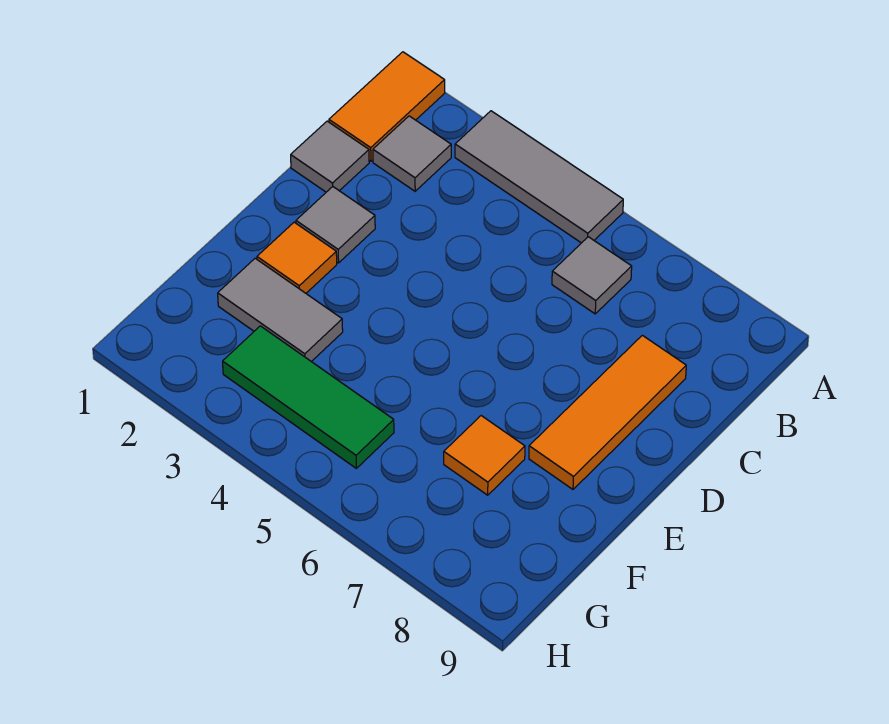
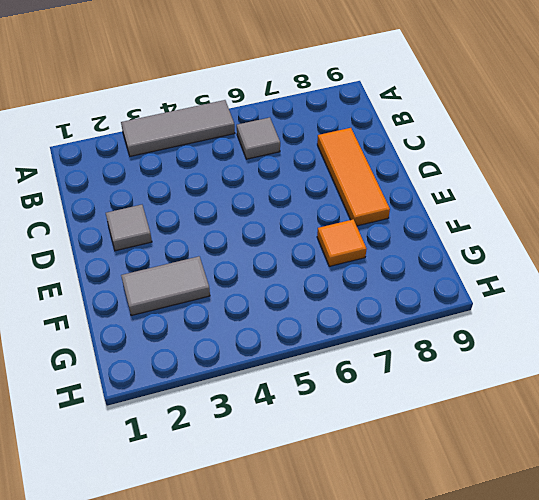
none -> orange 1x2 tile [329,52,445,161]
none -> grey 1x1 tile [373,116,451,191]

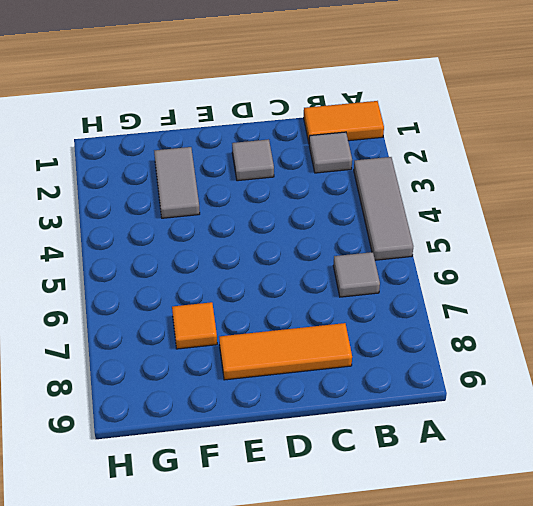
none -> grey 1x1 tile [291,121,369,192]
none -> orange 1x1 tile [257,222,337,293]

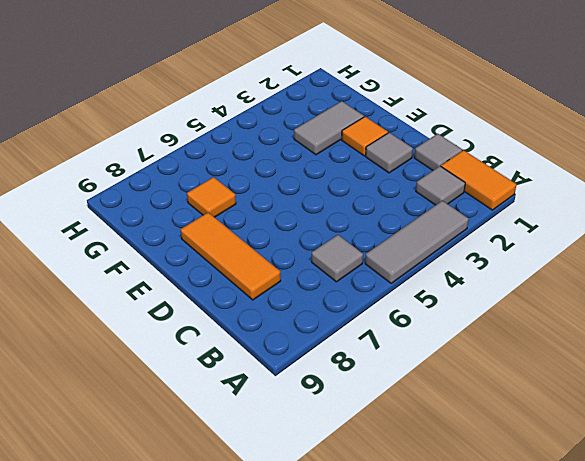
none -> green 1x3 tile [223,326,394,468]

